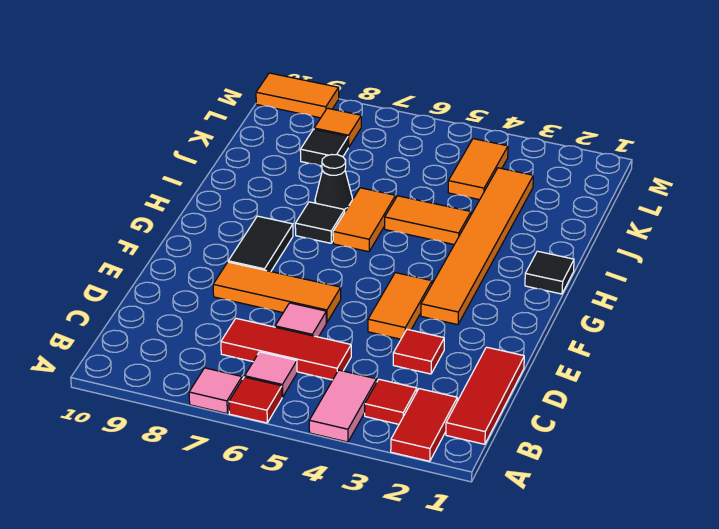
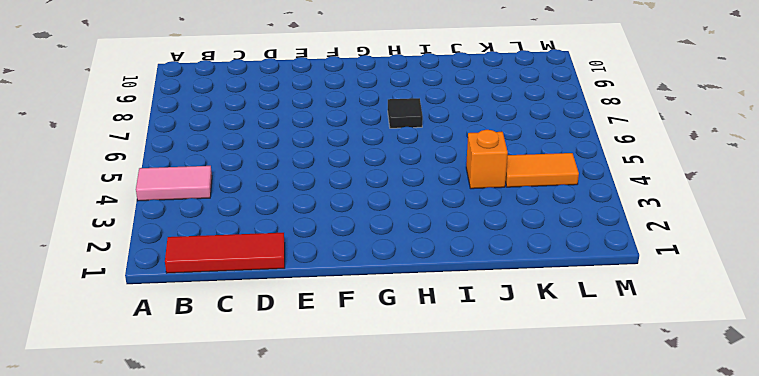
orange 1x1 brick [466,130,508,189] -> none
none -> red 1x2 tile [391,389,457,461]
none -> red 1x1 tile [229,377,282,423]
none -> pink 1x1 tile [189,368,242,414]

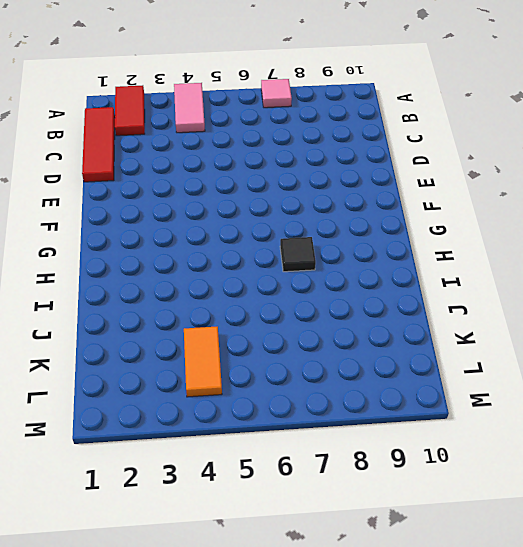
none -> red 1x1 tile [229,377,282,423]
none -> red 1x1 tile [365,379,417,424]
none -> pink 1x1 tile [245,352,297,397]

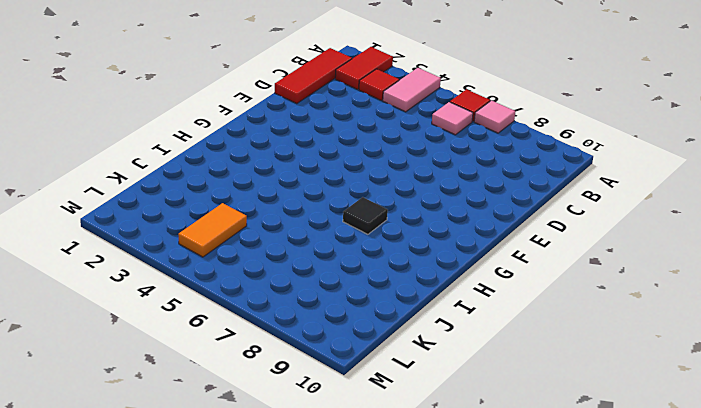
none -> red 1x3 tile [221,318,351,380]
none -> red 1x1 tile [393,329,444,374]
none -> pink 1x1 tile [275,303,326,337]

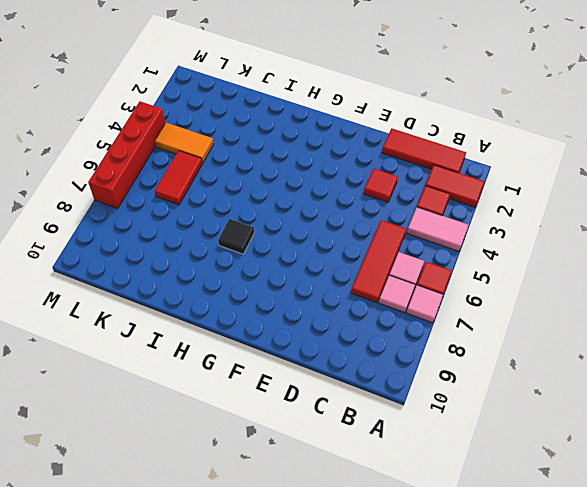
pink 1x1 tile [379,275,415,313] -> pink 1x1 tile moved to [275,303,326,337]
red 1x2 tile [155,151,202,205] -> none
red 1x4 brick [88,101,165,209] -> none
none -> orange 1x2 tile [368,273,432,339]
none -> orange 1x3 tile [213,262,341,322]
none -> orange 1x6 tile [421,168,533,325]

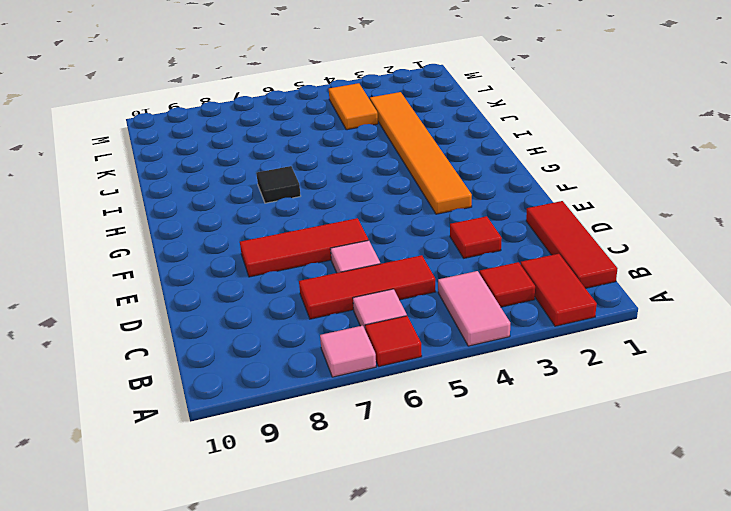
red 1x3 tile [240,218,368,277] -> orange 1x3 tile [213,262,341,322]
none -> orange 1x2 tile [368,273,432,339]
none -> black 1x2 tile [228,216,293,272]
none -> black 1x1 tile [525,251,574,294]

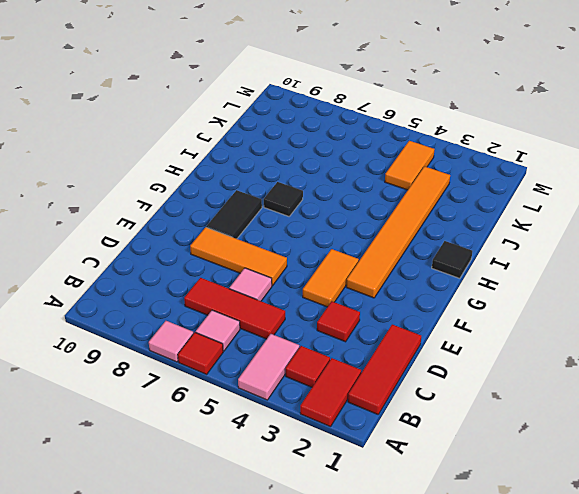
none -> orange 1x2 tile [333,188,396,252]
none -> orange 1x2 tile [385,196,471,244]
none -> black 1x1 cone [315,155,353,211]

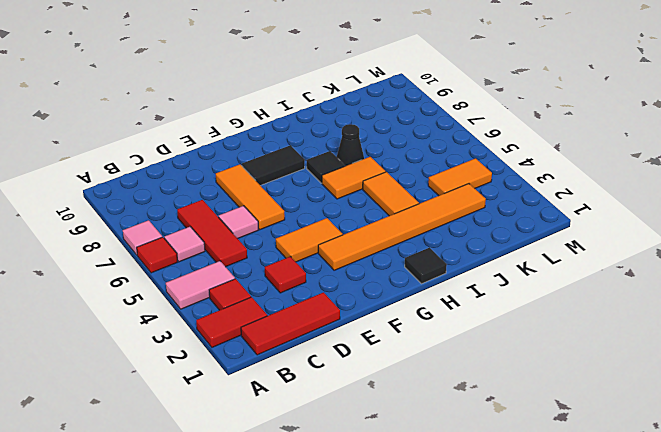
none -> black 1x1 tile [300,129,349,166]
none -> orange 1x1 tile [314,108,361,147]
none -> orange 1x2 tile [256,73,339,118]

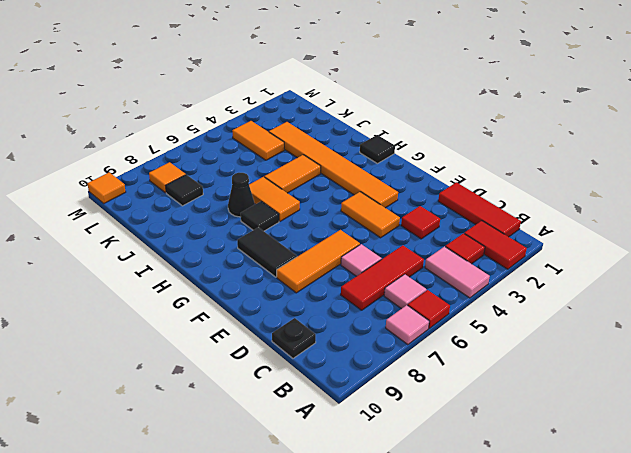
black 1x1 plate [272,318,316,358] -> none
orange 1x1 tile [87,172,126,203] -> orange 1x2 tile [256,73,339,118]

